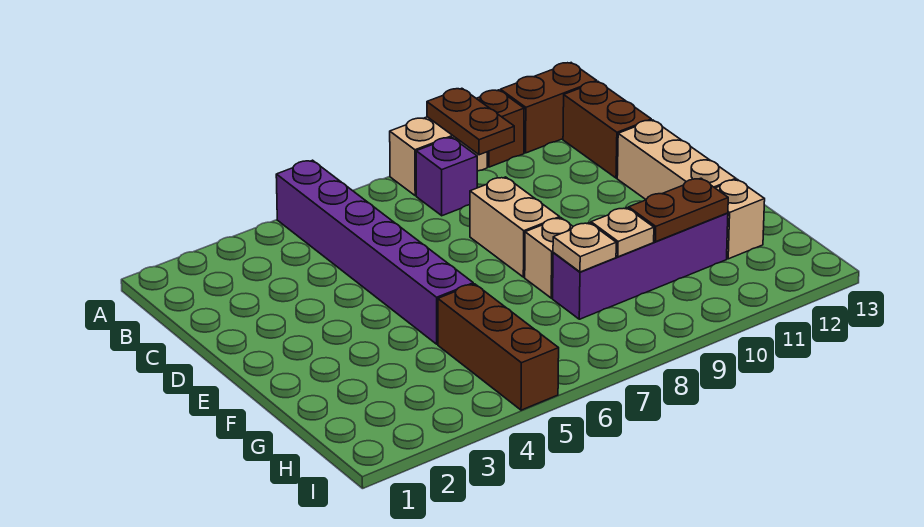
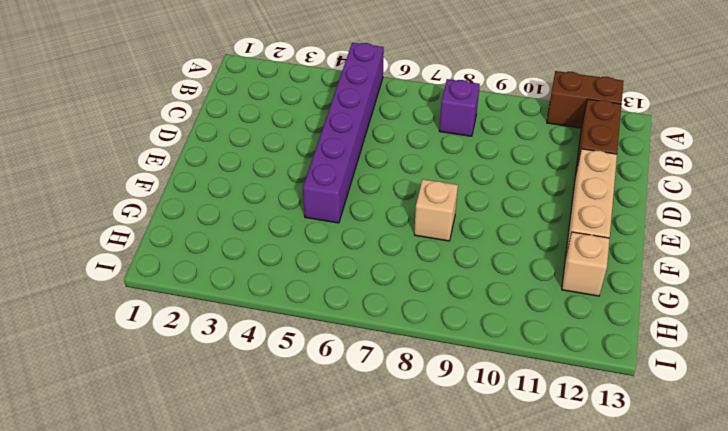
none -> tan 1x2 brick [390,117,487,196]
none -> brown 1x1 brick [476,90,524,167]
none -> tan 1x2 brick [470,177,560,277]

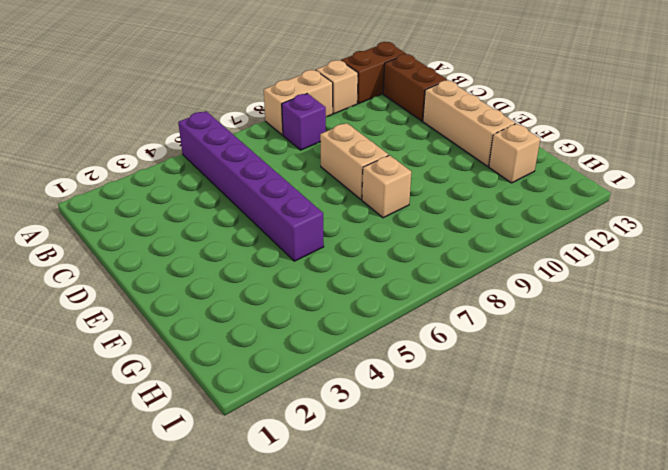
tan 1x1 brick [316,60,358,114] -> brown 1x1 brick [476,90,524,167]
none -> brown 1x3 brick [438,284,559,410]
none -> purple 1x4 brick [553,213,728,319]
none -> brown 1x2 plate [427,88,514,155]

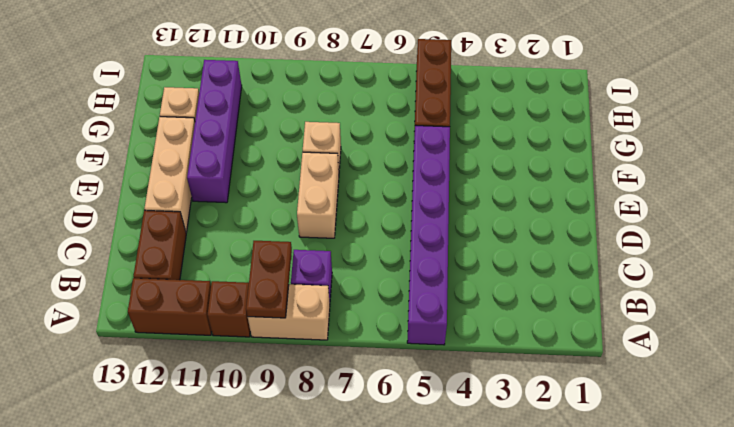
purple 1x4 brick [187,60,242,203] -> purple 1x4 brick turned to [553,213,728,319]
none -> tan 1x1 plate [553,223,616,272]
none -> tan 1x1 plate [591,208,654,257]
none -> brown 1x2 plate [629,178,728,242]

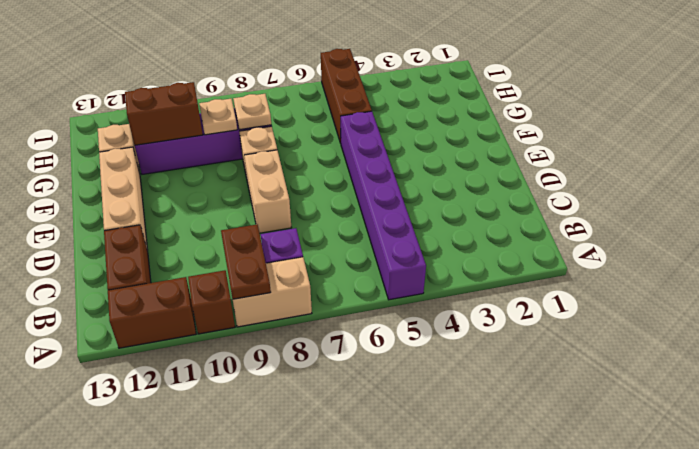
brown 1x2 brick [125,82,203,145] -> brown 1x2 plate [629,178,728,242]

